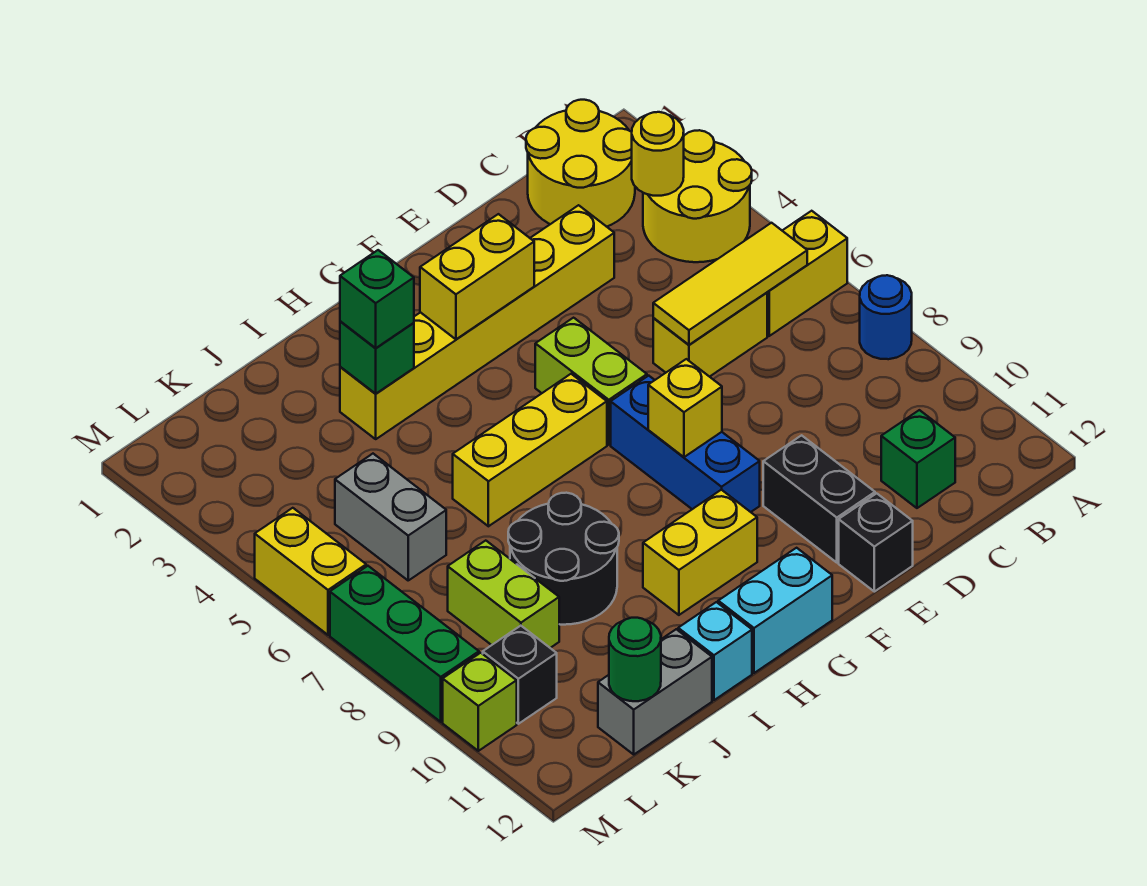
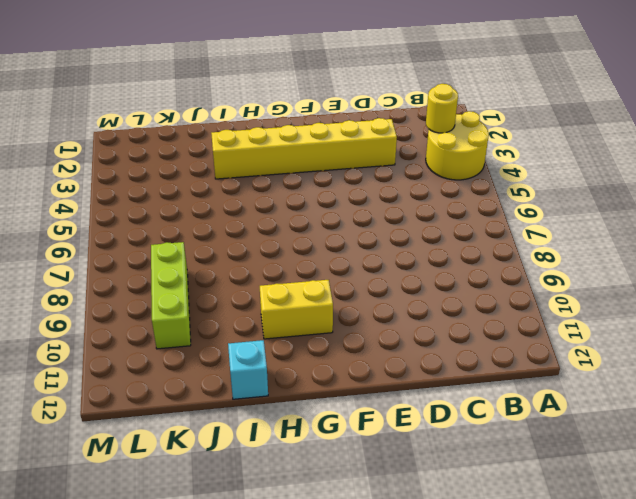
lime 1x3 brick [151,242,191,349] -> lime 1x2 brick [448,541,559,648]
none -> yellow 1x2 brick [767,211,847,336]
none -> blue 1x1 round brick [860,275,912,359]
none -> yellow 2x2 round brick [526,100,635,227]
none -> yellow 1x2 brick [653,293,767,377]

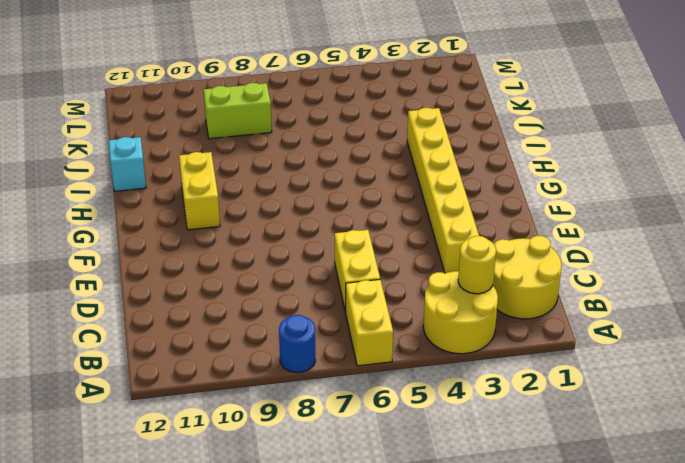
none -> green 1x1 brick [881,410,955,508]
none -> black 1x2 brick [763,435,875,562]
none -> black 1x1 brick [839,493,913,592]
none -> lime 1x2 brick [535,318,647,445]

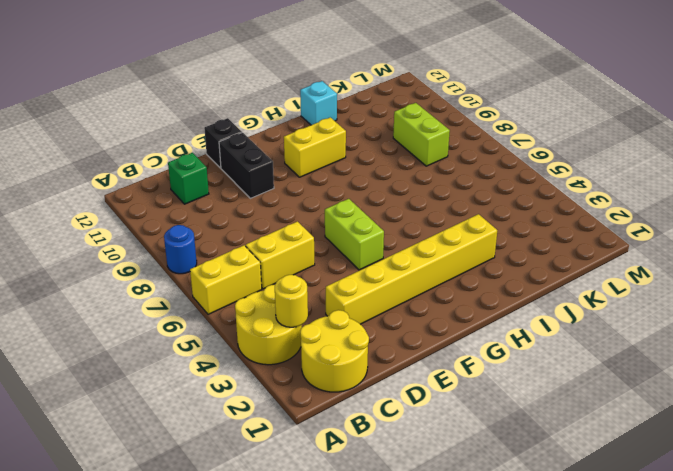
none -> blue 1x3 brick [611,376,760,512]
none -> yellow 1x3 brick [453,374,607,526]
none -> cyan 1x2 brick [718,548,832,673]
none -> black 2x2 round brick [508,493,619,625]

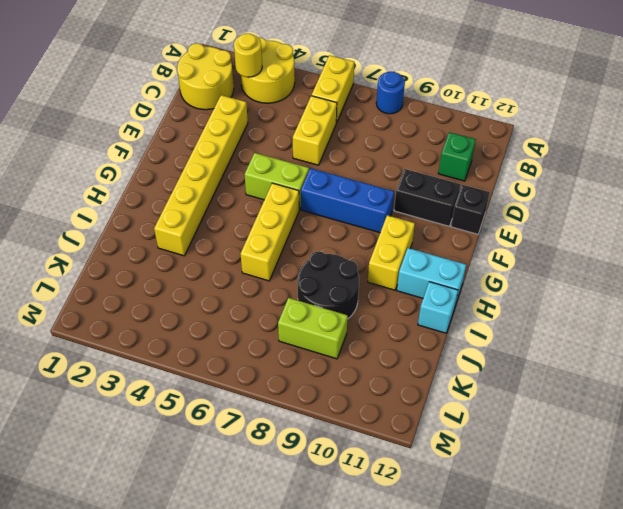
cyan 1x2 brick [397,248,466,305] -> cyan 1x2 brick turned to [718,548,832,673]
none -> grey 1x2 brick [598,629,712,754]
none -> grey 1x2 brick [335,454,446,580]
none -> black 1x1 brick [483,626,557,724]
none -> yellow 1x2 brick [255,508,366,635]

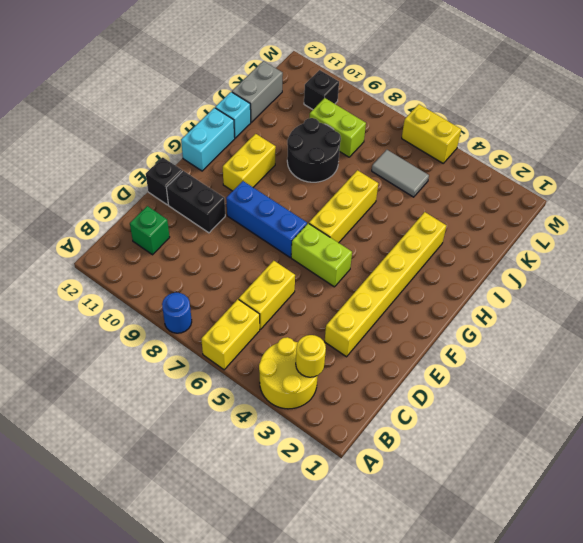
grey 1x2 tile [372,150,429,197] -> grey 1x2 brick [335,454,446,580]
none -> yellow 2x2 round brick [526,100,635,227]
none -> green 1x3 brick [330,566,479,722]
none -> lime 1x1 brick [443,653,517,751]
none -> yellow 1x3 tile [653,223,807,345]

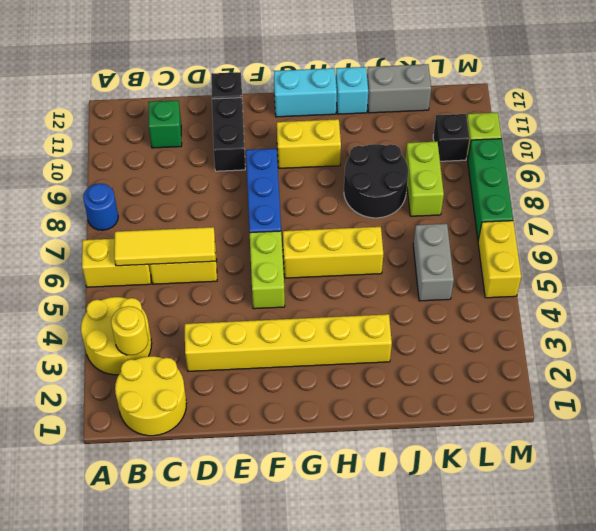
none -> yellow 1x2 brick [420,214,534,339]
none -> yellow 1x1 brick [648,359,722,457]
none -> green 1x1 brick [340,321,414,394]
none -> green 1x1 round brick [609,618,661,701]

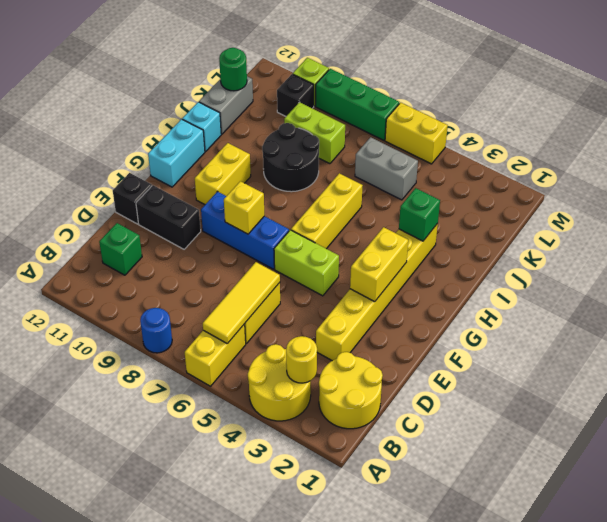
none -> green 1x1 brick [340,250,414,348]

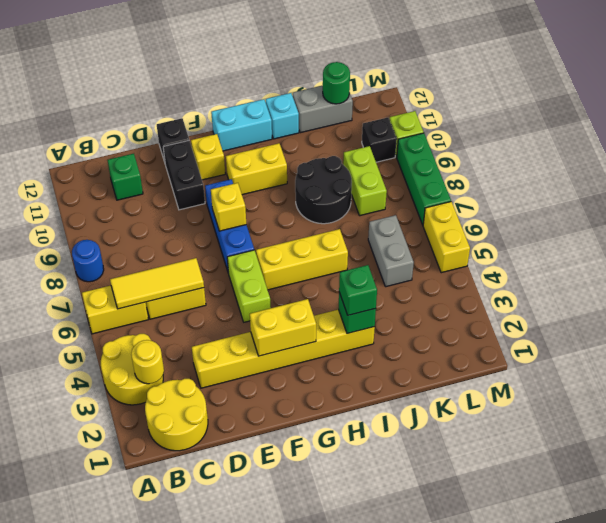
yellow 1x1 brick [191,134,225,180] -> none

